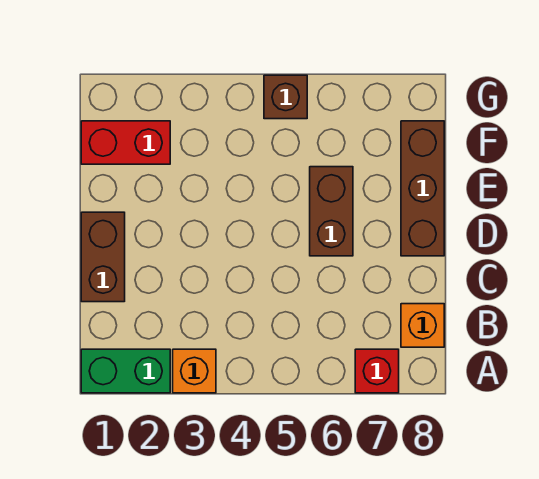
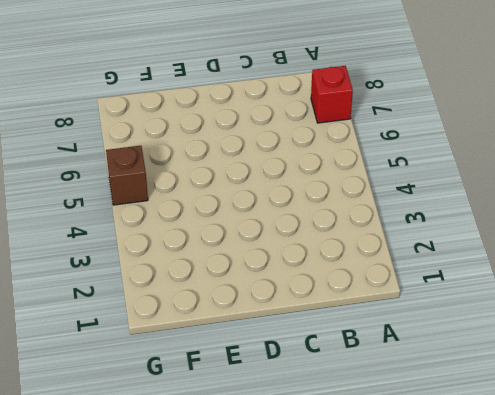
none -> green 1x2 brick [81,349,170,393]
none -> orange 1x1 brick [173,349,216,393]

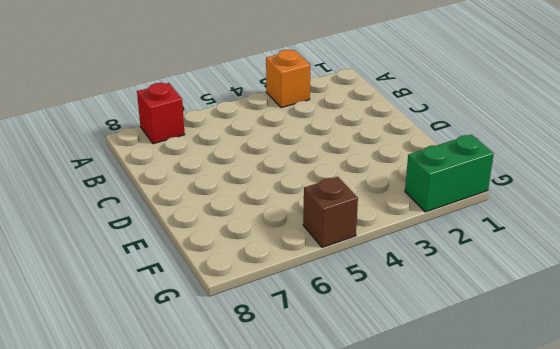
green 1x2 brick [405,135,494,212] -> green 1x2 brick moved to [81,349,170,393]
none -> orange 1x1 brick [401,304,444,347]
none -> brown 1x2 brick [81,212,125,302]

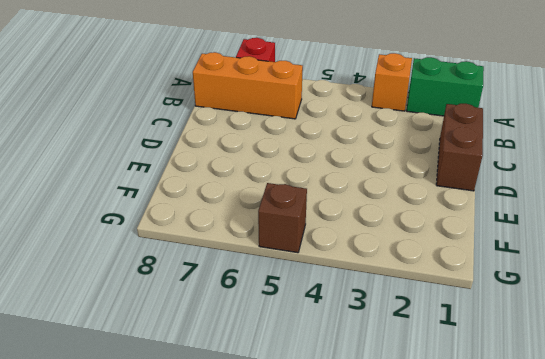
orange 1x3 brick [193,52,303,119] -> orange 1x1 brick [401,304,444,347]
none -> brown 1x2 brick [310,167,353,256]
none -> brown 1x3 brick [401,121,444,256]

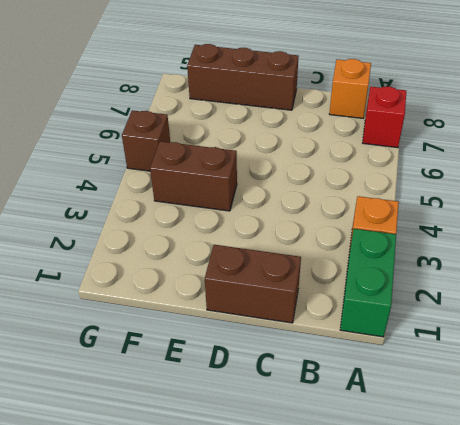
brown 1x2 brick [150,141,237,211] -> brown 1x2 brick moved to [310,167,353,256]
none -> red 1x2 brick [81,121,170,164]

